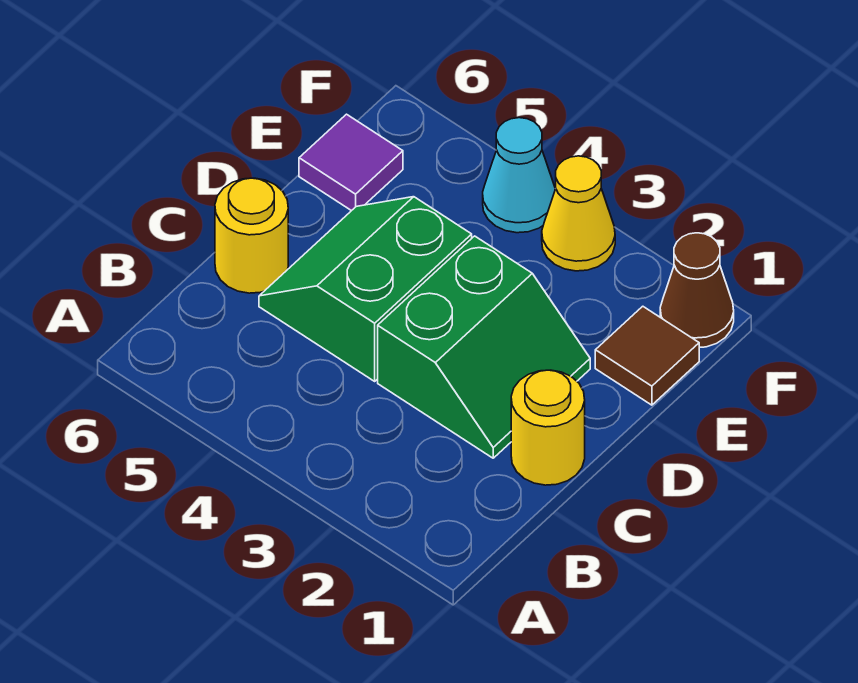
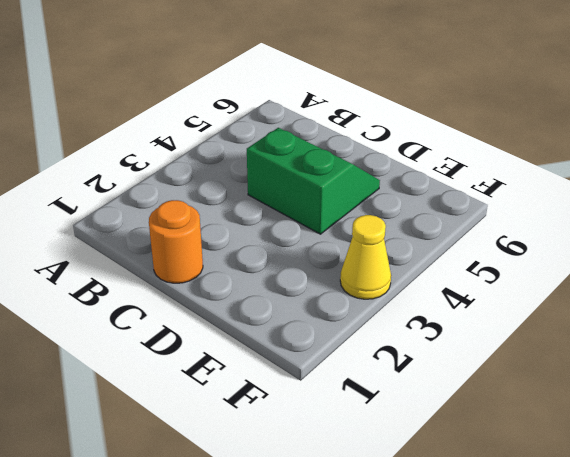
orange 1x1 round brick [149,200,203,283] -> yellow 1x1 round brick [511,370,585,485]
none -> green 2x2 slope [378,236,590,458]
none -> yellow 1x1 round brick [215,178,288,293]

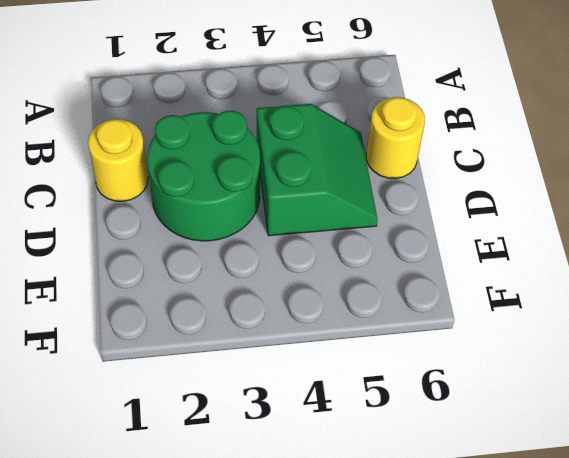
green 2x2 round brick [147,111,260,241] -> green 2x2 slope [378,236,590,458]
none -> brown 1x1 tile [595,306,699,405]
none -> purple 1x1 tile [299,114,403,211]

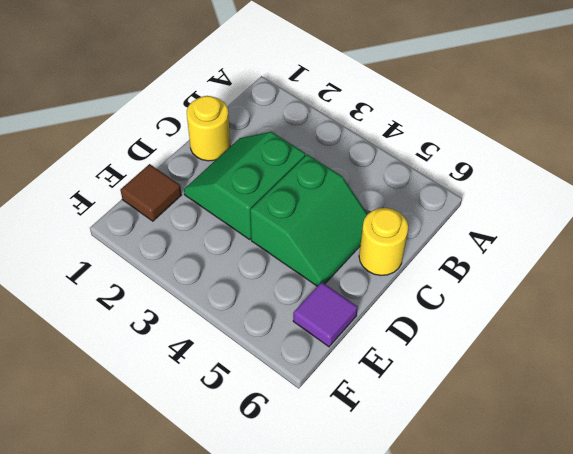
none -> brown 1x1 cone [660,233,734,348]
none -> yellow 1x1 cone [542,156,615,271]

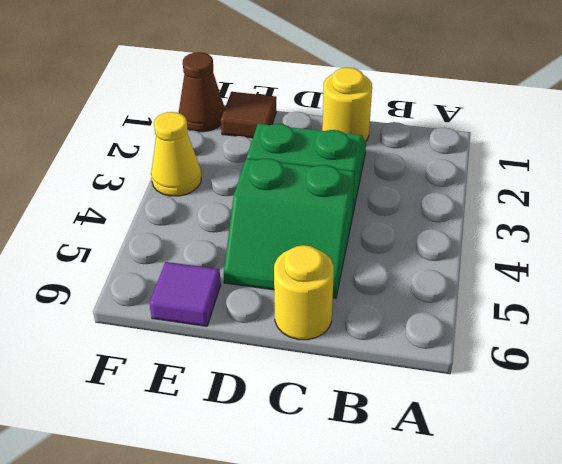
none -> cyan 1x1 cone [483,118,555,233]

